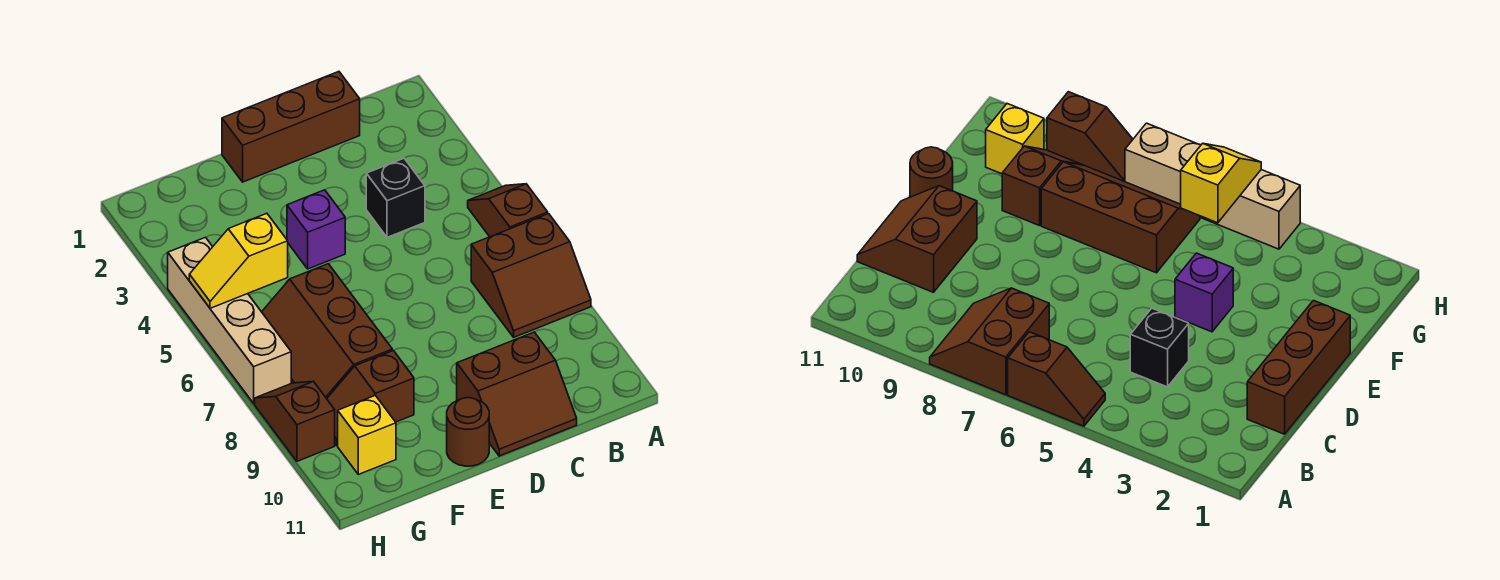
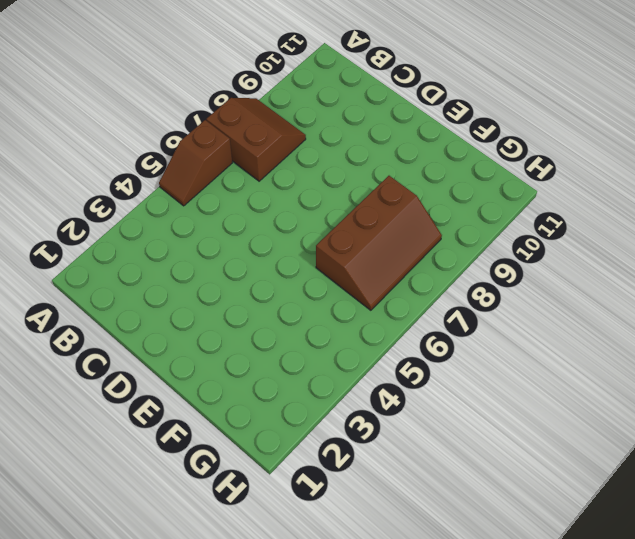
none -> brown 1x3 brick [222,72,360,182]
none -> black 1x1 brick [366,158,425,237]
none -> brown 2x2 slope [457,332,577,456]

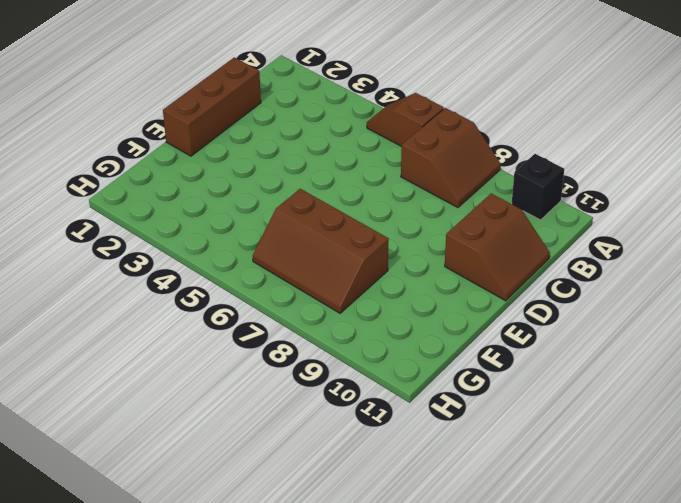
black 1x1 brick [512,154,564,220] -> black 1x1 brick moved to [366,158,425,237]
none -> purple 1x1 brick [287,190,345,269]
none -> brown 1x1 round brick [447,397,489,466]
none -> brown 1x2 slope [327,351,414,445]

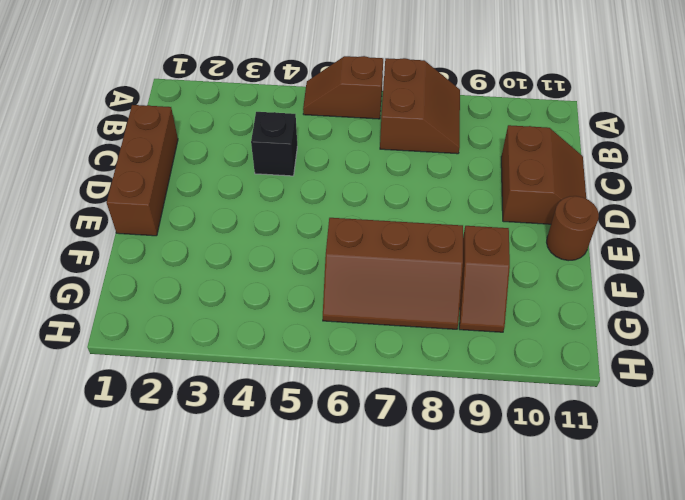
none -> purple 1x1 brick [287,190,345,269]
none -> yellow 1x1 brick [338,395,396,474]
none -> tan 1x4 brick [168,237,291,403]

